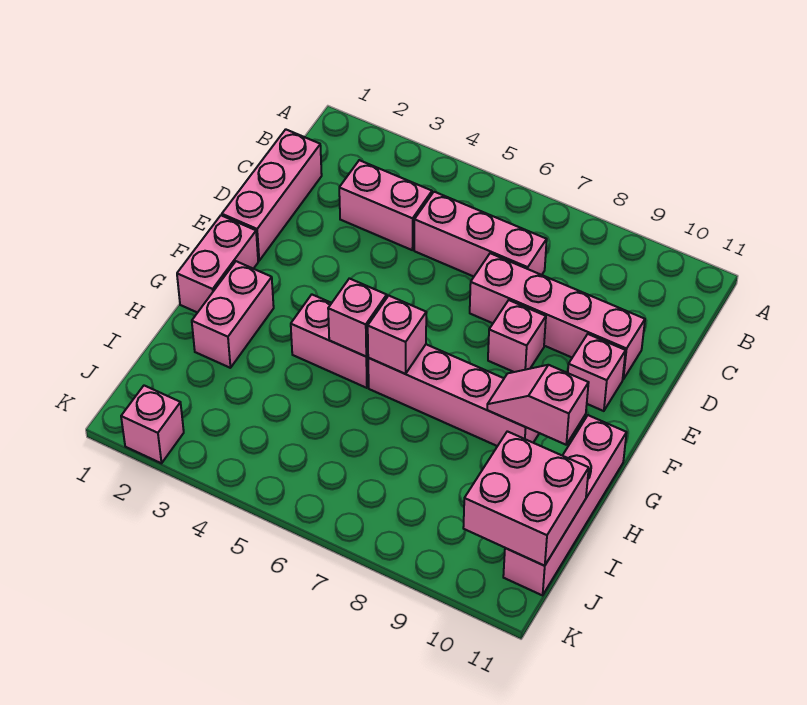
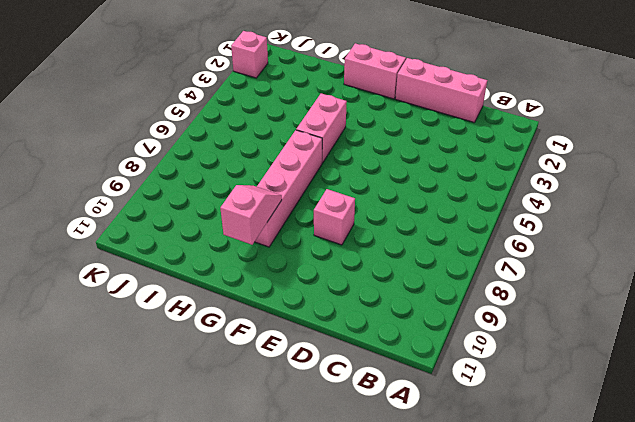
none -> pink 1x2 brick [339,160,432,250]
none -> pink 1x3 brick [414,192,547,277]
none -> pink 1x4 brick [470,253,645,379]

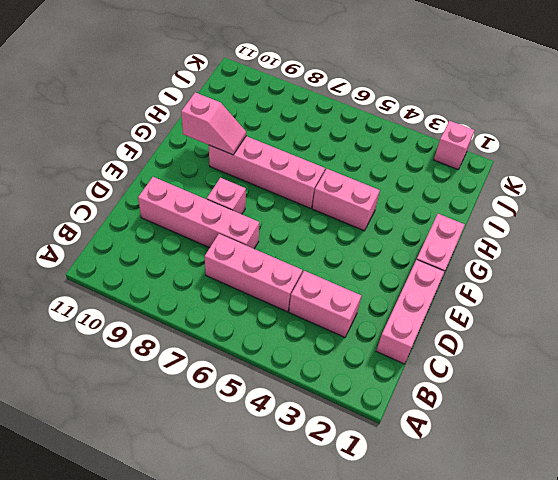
none -> pink 1x1 brick [568,334,626,411]
none -> pink 1x2 brick [192,261,274,368]
none -> pink 1x4 brick [503,415,627,595]

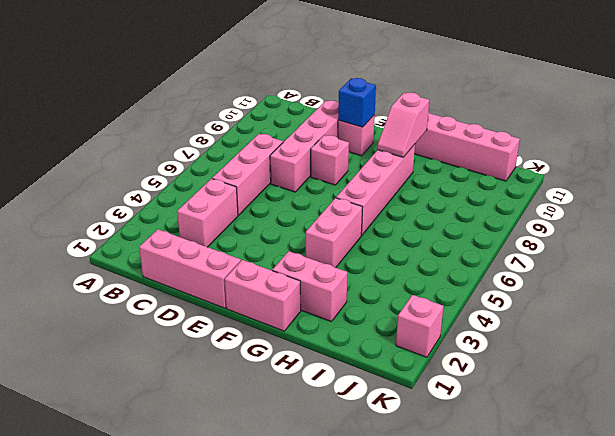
blue 1x1 brick [338,78,376,127] -> none
none -> pink 1x1 brick [328,278,387,356]
none -> pink 1x1 brick [368,296,426,374]
none -> pink 2x2 brick [463,431,589,566]

